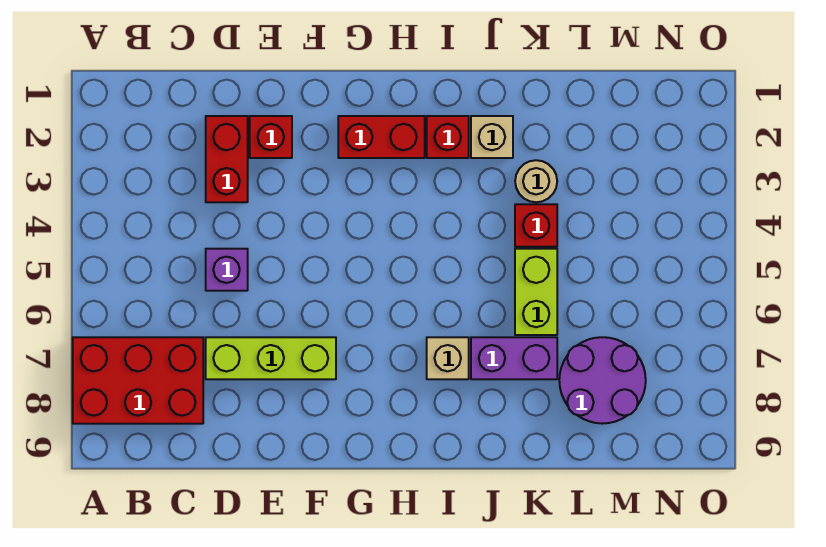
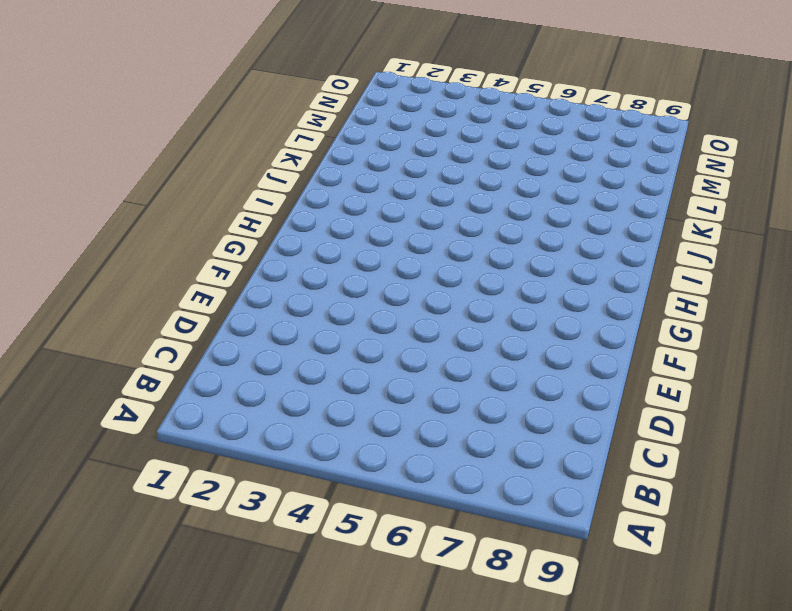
none -> red 2x3 brick [73,337,203,424]
none -> red 1x2 brick [206,116,248,202]
none -> purple 1x1 brick [206,249,248,291]

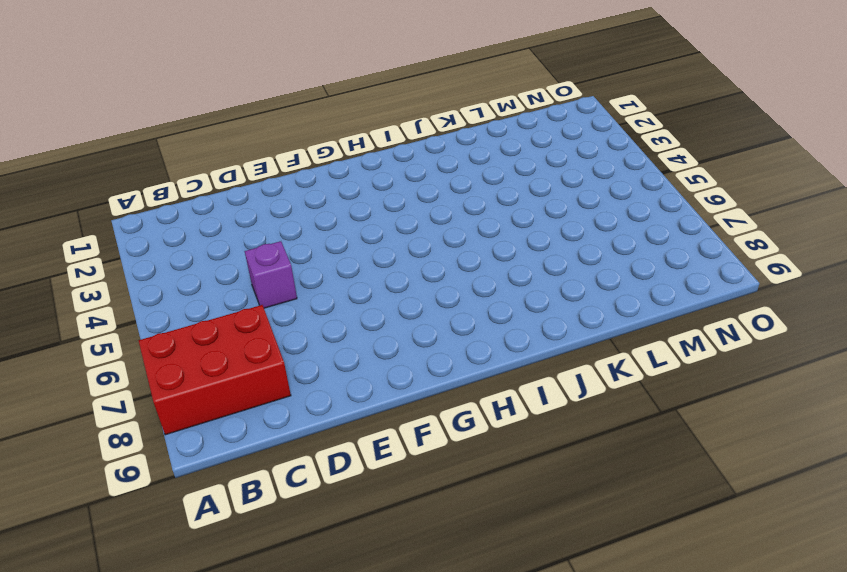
none -> red 1x2 brick [206,116,248,202]
none -> lime 1x3 brick [206,337,336,379]
none -> red 1x1 brick [250,116,292,158]

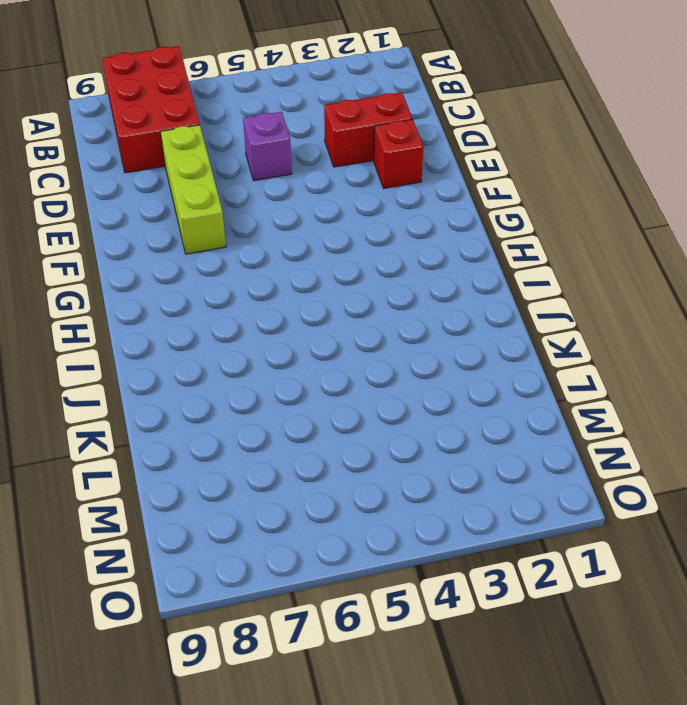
none -> red 1x2 brick [338,116,425,158]
none -> red 1x1 brick [427,116,469,158]
none -> tan 1x1 brick [427,337,469,379]

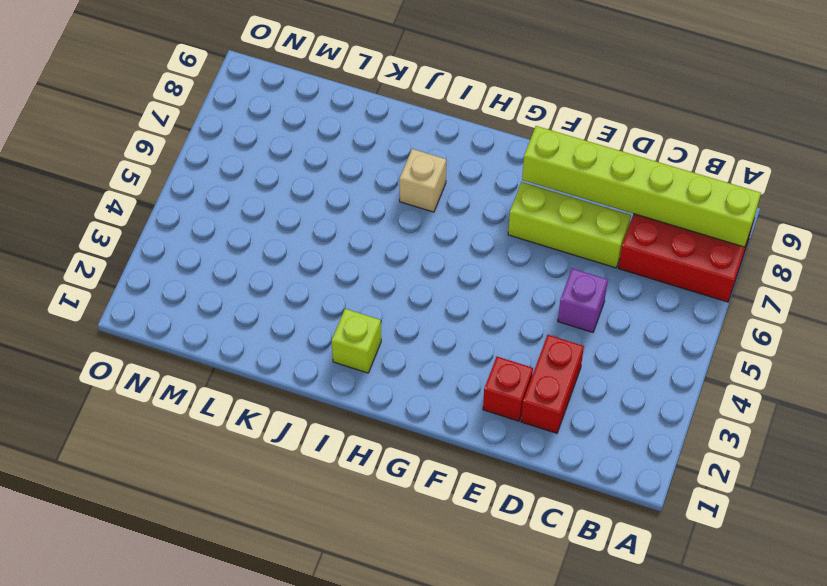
lime 1x6 brick [522,126,761,247] -> none
lime 1x1 brick [332,309,381,373] -> red 1x1 brick [427,116,469,158]
none -> red 1x2 brick [338,116,425,158]
none -> tan 1x1 brick [471,116,513,158]
none -> purple 1x2 brick [471,337,557,379]

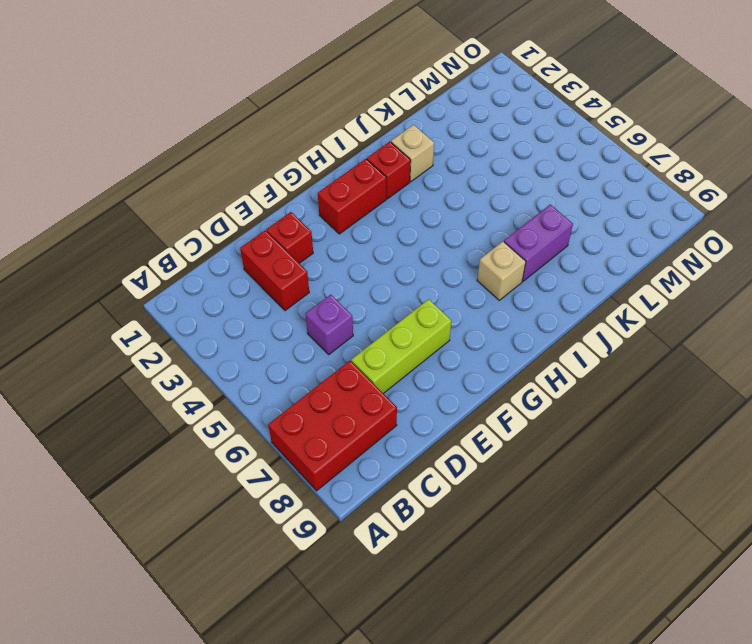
none -> tan 1x1 round brick [515,160,557,202]
none -> red 1x1 brick [515,204,557,247]
none -> lime 1x2 brick [515,249,557,335]

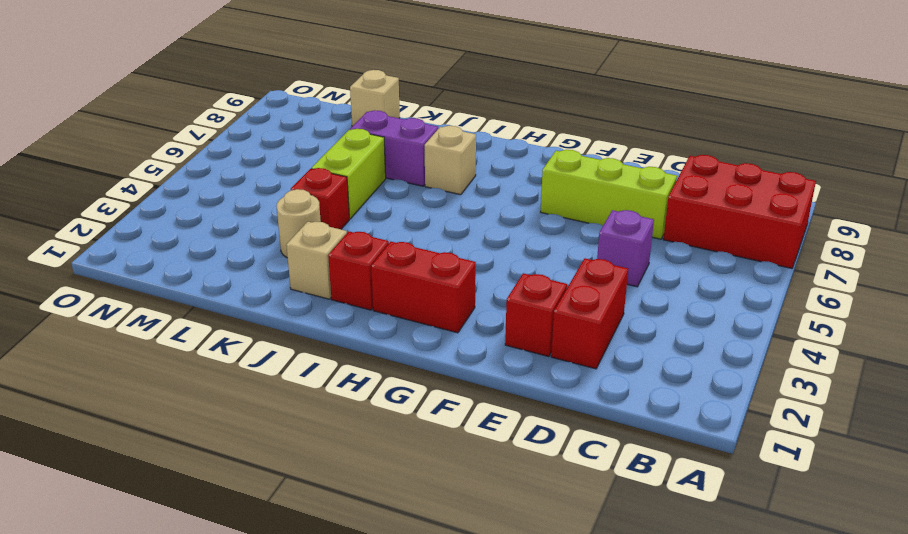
tan 1x1 brick [350,70,400,126] -> none
none -> purple 2x2 round brick [559,337,646,424]

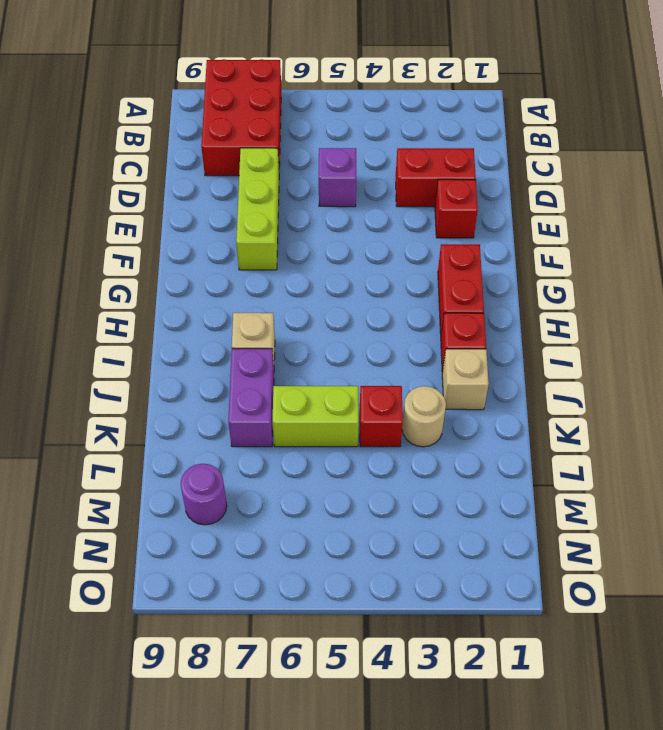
purple 1x1 round brick [181,464,227,525] -> purple 2x2 round brick [559,337,646,424]

